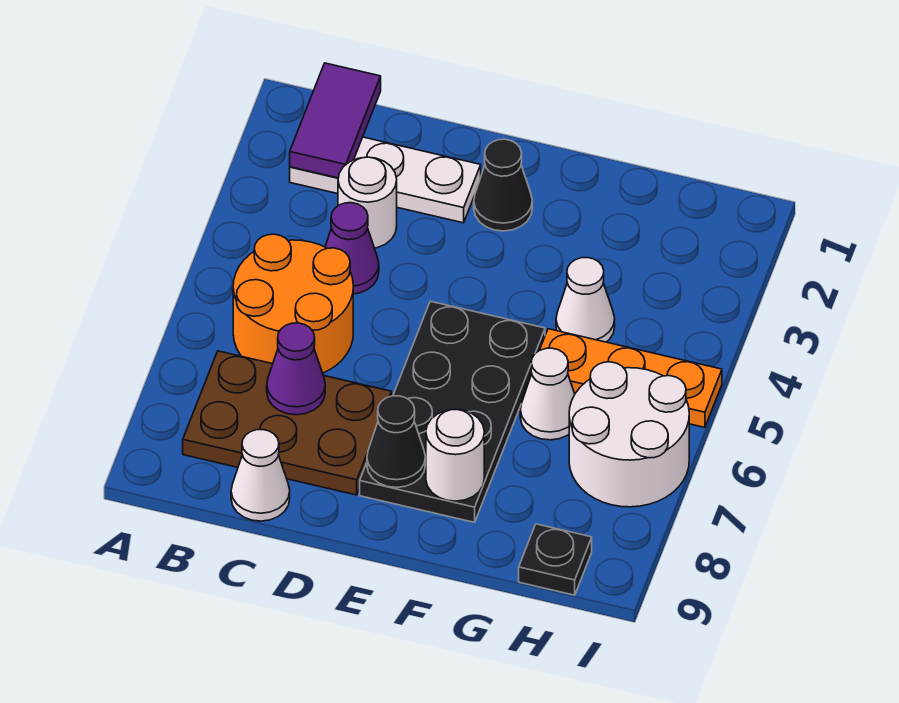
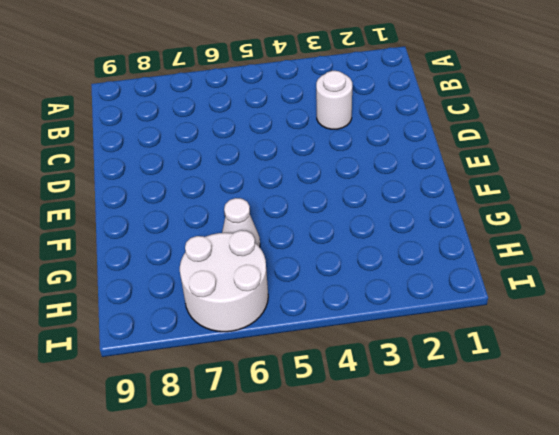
none -> white 1x3 plate [290,137,481,223]
none -> orange 2x2 round brick [233,234,353,373]
none -> brown 2x3 plate [183,351,392,495]

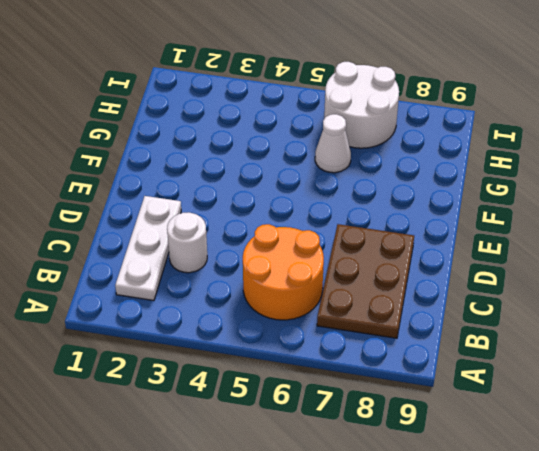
none -> purple 1x1 cone [325,203,379,294]
none -> white 1x1 cone [231,430,290,521]
none -> black 1x1 cone [474,139,532,231]

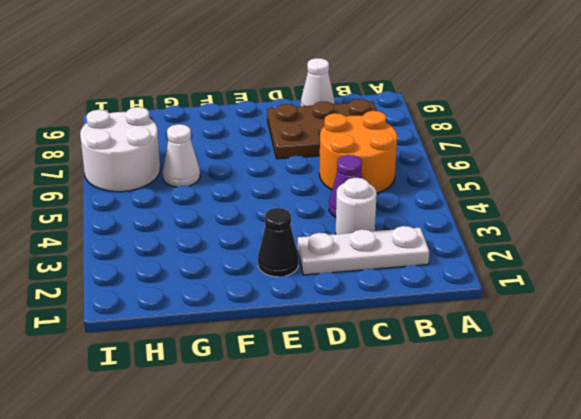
none -> black 2x4 plate [360,301,545,522]
none -> white 1x1 cone [556,258,615,342]
none -> orange 1x3 plate [531,329,722,427]

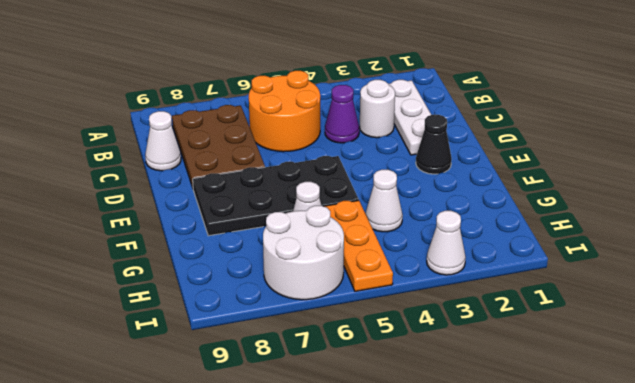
white 1x1 cone [427,211,466,275] -> none
none -> black 1x1 plate [519,524,592,595]
none -> purple 1x2 tile [290,63,381,178]
none -> purple 1x1 cone [267,323,325,415]

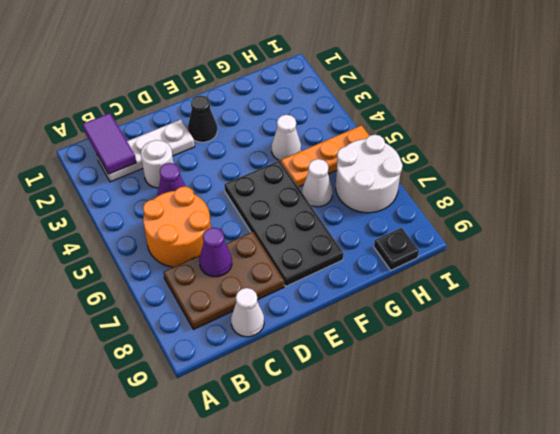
none -> black 1x1 cone [367,396,426,488]
none -> white 1x1 round brick [426,409,484,501]

